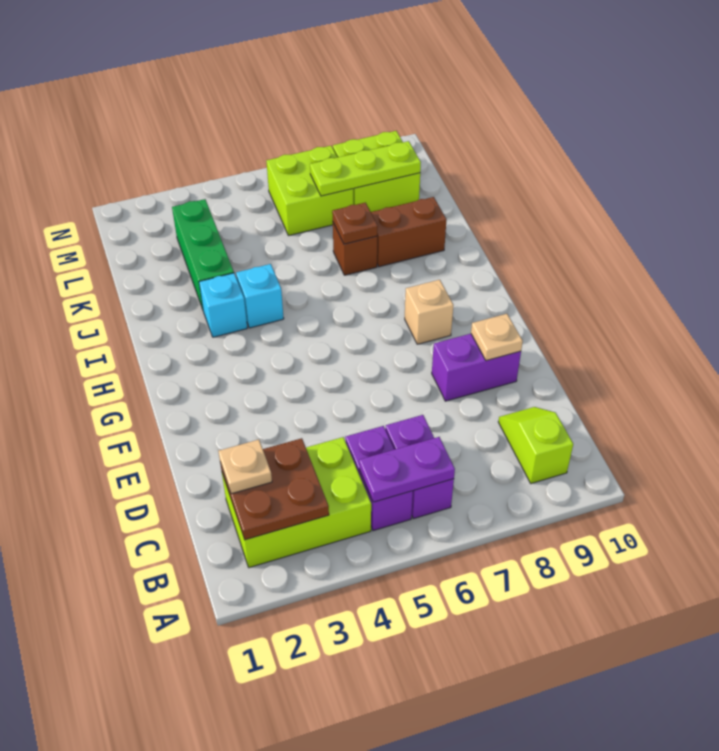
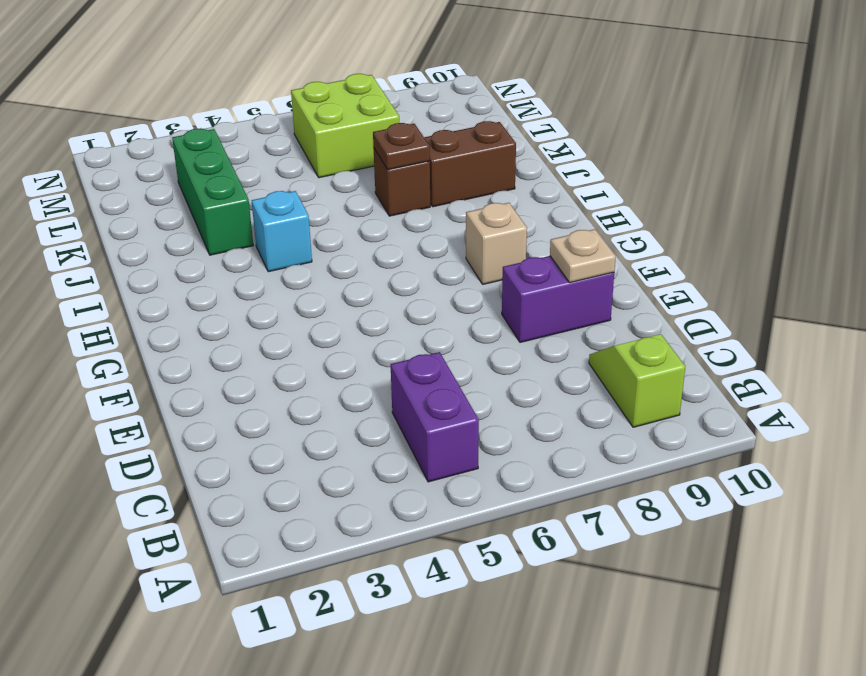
none -> lime 2x3 brick [222,437,371,568]
none -> purple 1x2 brick [385,415,454,519]
none -> cyan 1x1 brick [199,273,247,337]

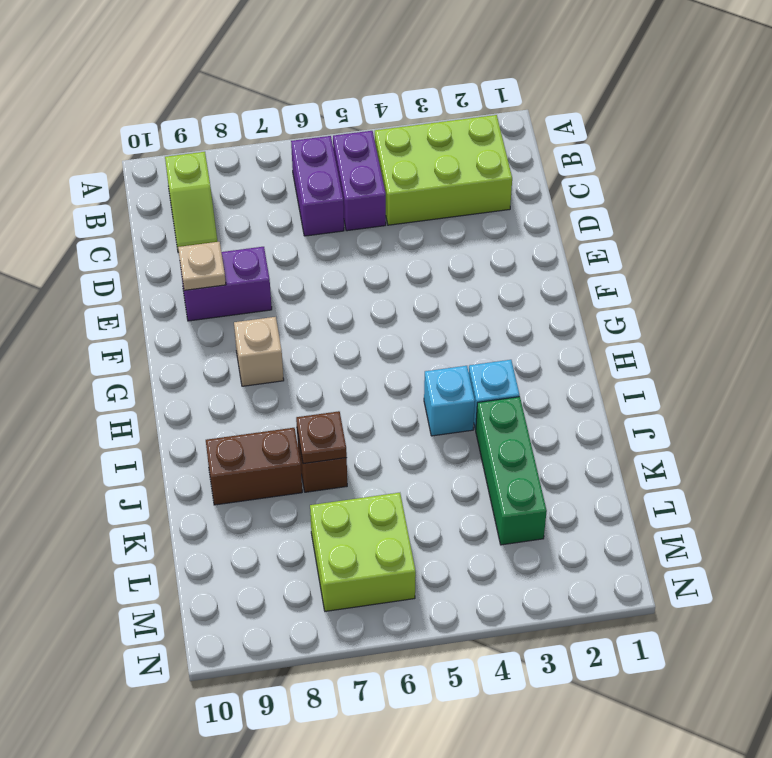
none -> lime 2x2 brick [333,131,420,212]
none -> brown 2x2 plate [220,438,329,540]
none -> purple 1x2 plate [359,437,455,502]

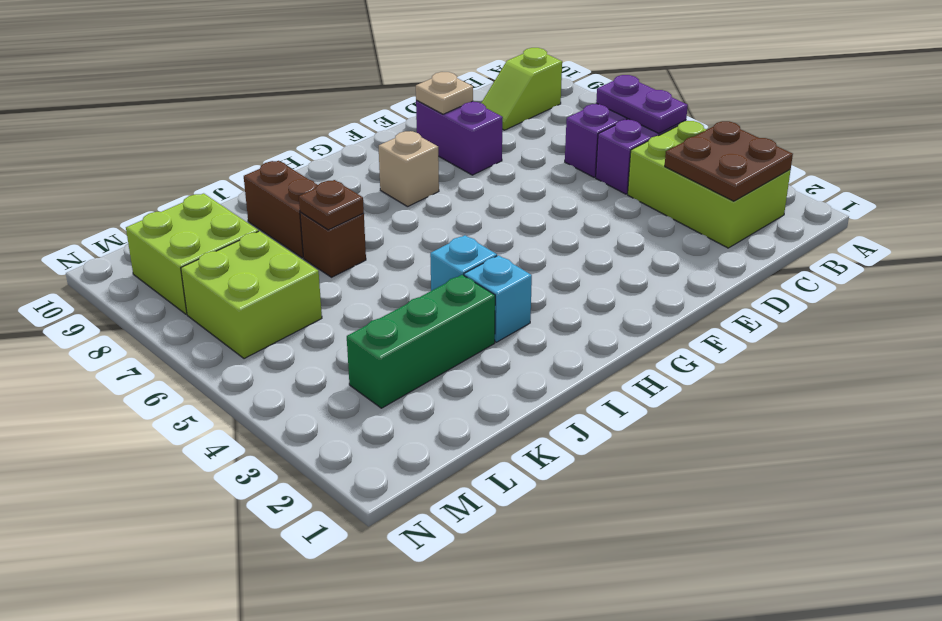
none -> lime 1x3 plate [310,141,421,196]
none -> tan 1x1 plate [219,440,272,494]

